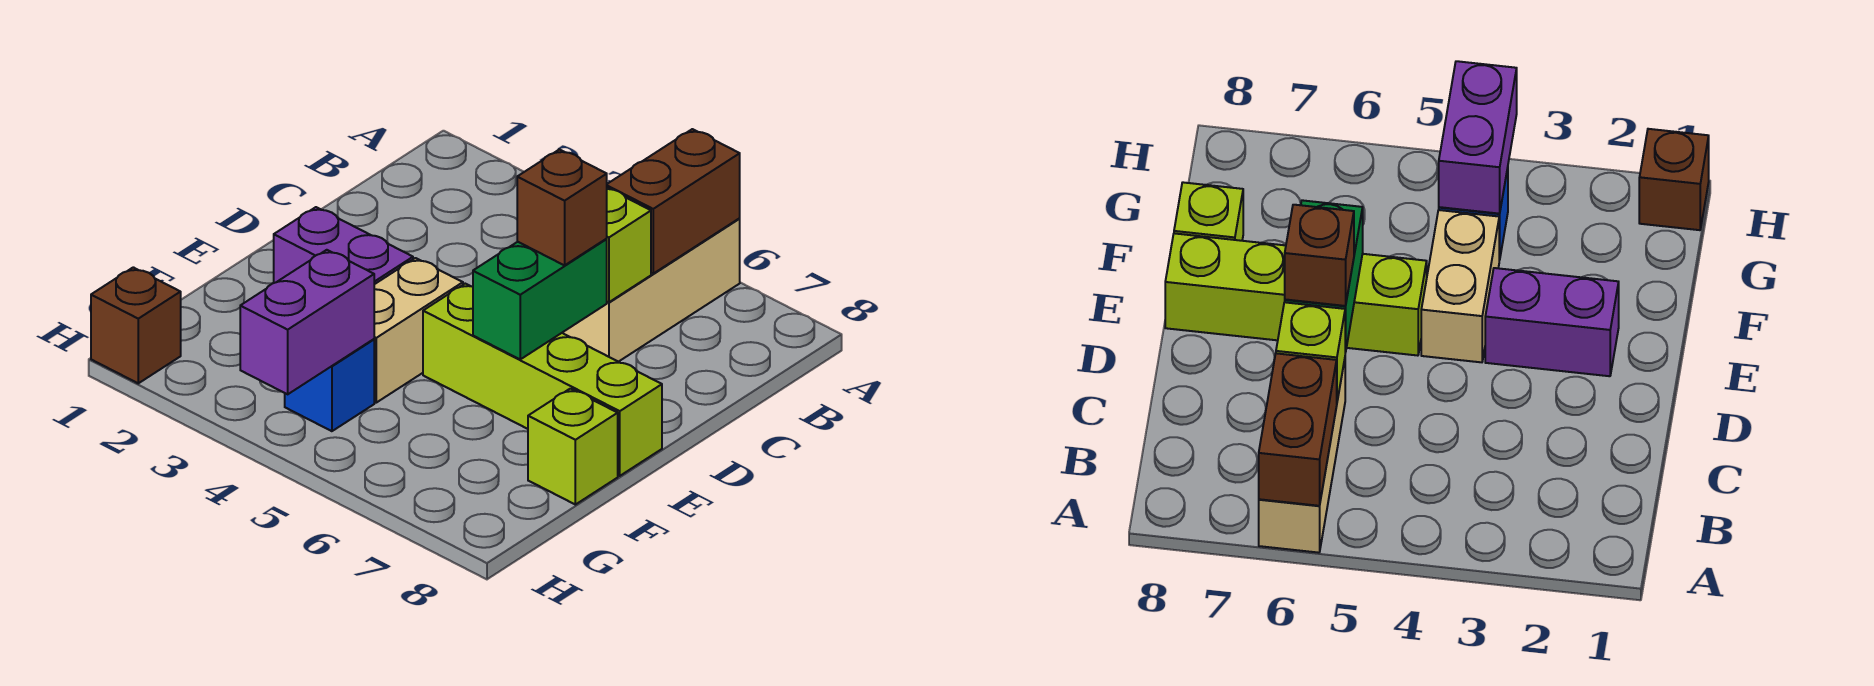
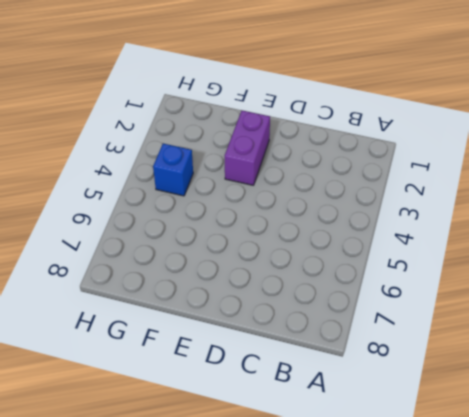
none -> tan 1x3 brick [562,219,740,362]
none -> tan 1x2 brick [374,258,463,403]
none -> lime 1x4 brick [423,284,662,476]

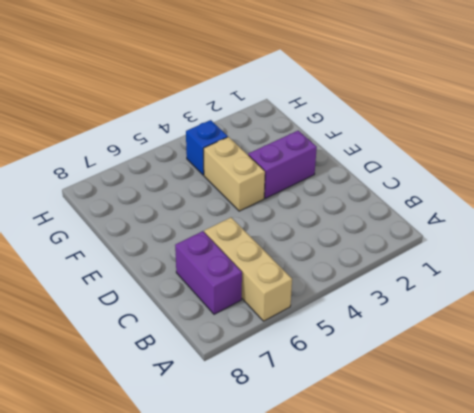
purple 1x2 brick [175,231,242,314] -> purple 1x2 brick moved to [240,250,374,394]
none -> lime 1x4 brick [423,284,662,476]
none -> lime 1x1 brick [528,389,618,505]
none -> brown 1x1 brick [91,267,181,383]

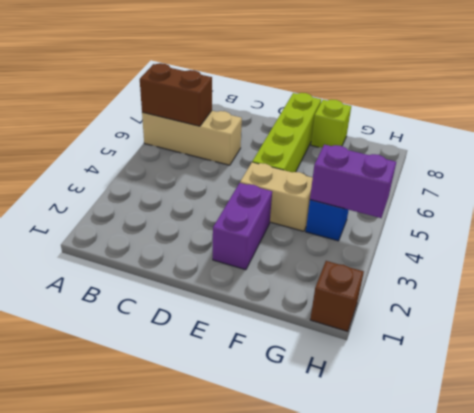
none -> lime 1x1 brick [607,188,651,302]
none -> green 1x2 brick [473,239,607,359]
none -> brown 1x1 brick [517,149,607,265]

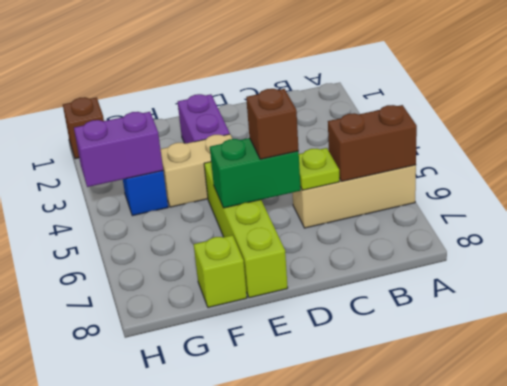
lime 1x1 plate [299,148,340,190] -> lime 1x1 brick [607,188,651,302]

